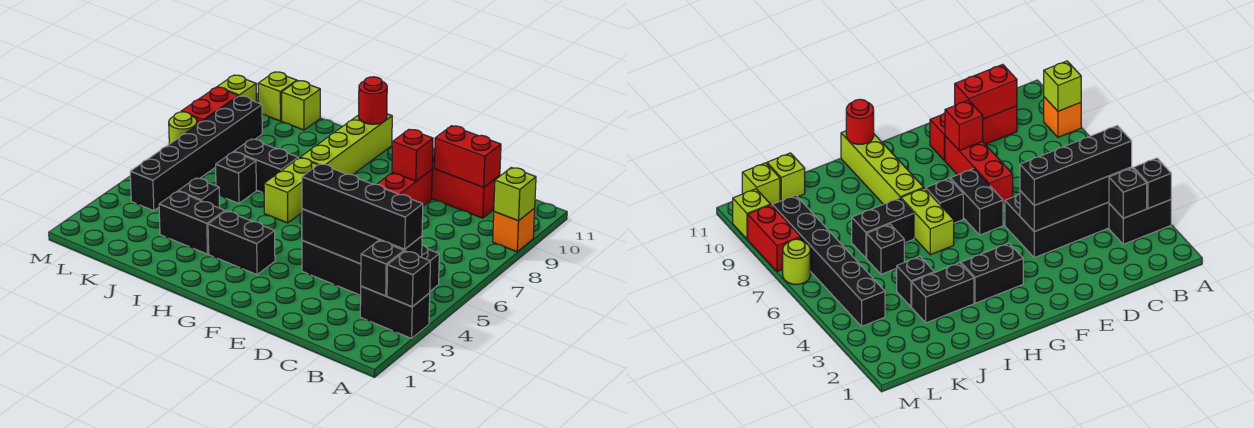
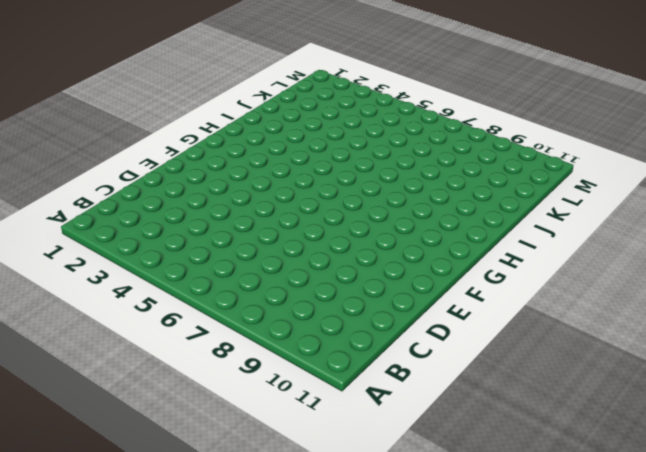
none -> black 1x2 brick [360,286,430,338]
none -> orange 1x1 brick [493,208,535,252]
none -> black 2x4 brick [302,240,439,295]

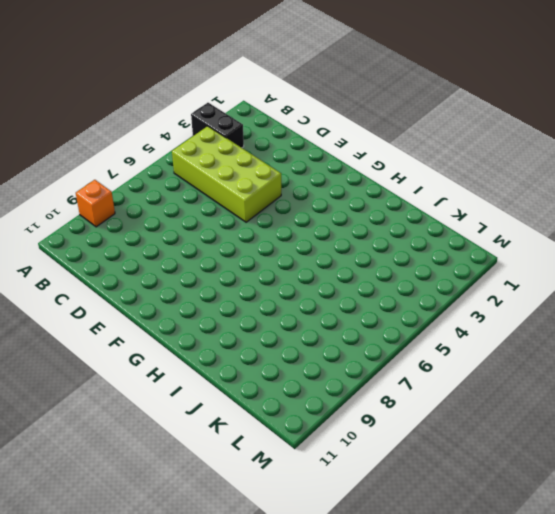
lime 2x4 brick [172,126,281,222] -> black 2x4 brick [302,240,439,295]
none -> red 1x3 brick [432,148,500,218]
none -> red 1x3 brick [377,170,432,206]
none -> black 1x2 brick [950,169,1003,235]

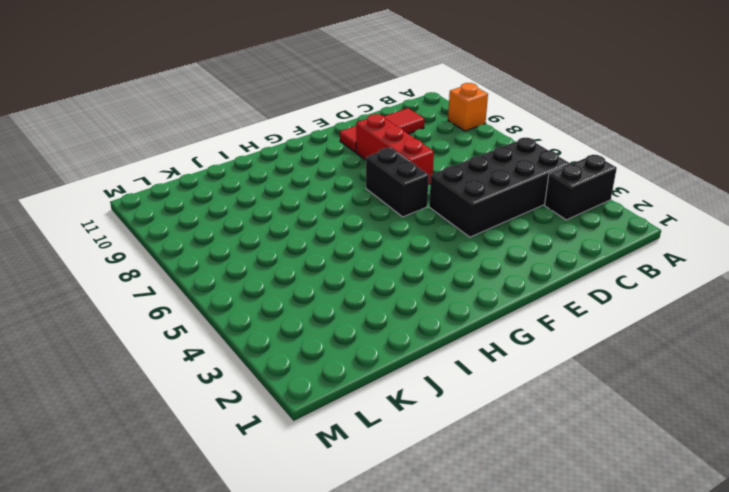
red 1x3 tile [340,108,424,152] -> red 1x3 brick [432,148,500,218]
none -> black 1x2 brick [208,211,275,275]
none -> black 1x1 brick [926,179,963,223]
none -> lime 1x2 brick [264,158,317,223]

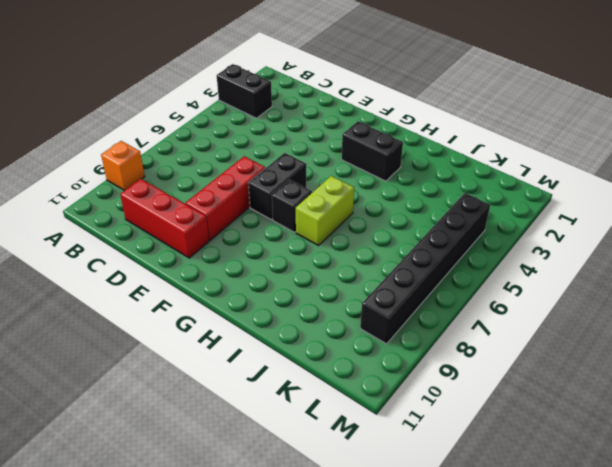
none -> black 2x4 brick [302,240,439,295]
none -> lime 1x4 brick [300,114,392,175]
none -> black 1x2 brick [159,191,225,254]

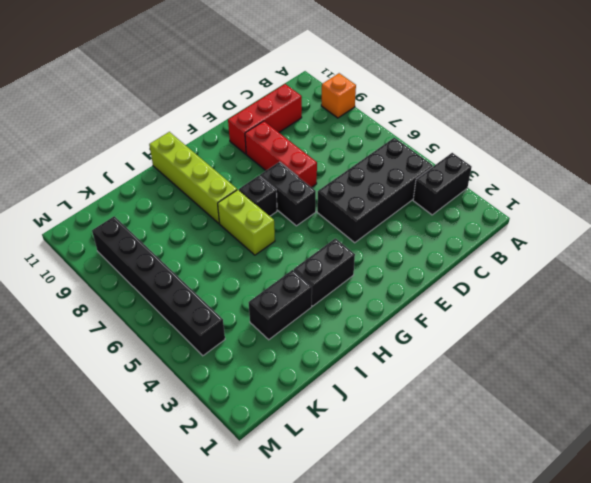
none -> black 1x2 brick [234,139,298,193]
none -> black 1x1 brick [178,178,220,208]
none -> black 1x1 brick [216,152,256,203]

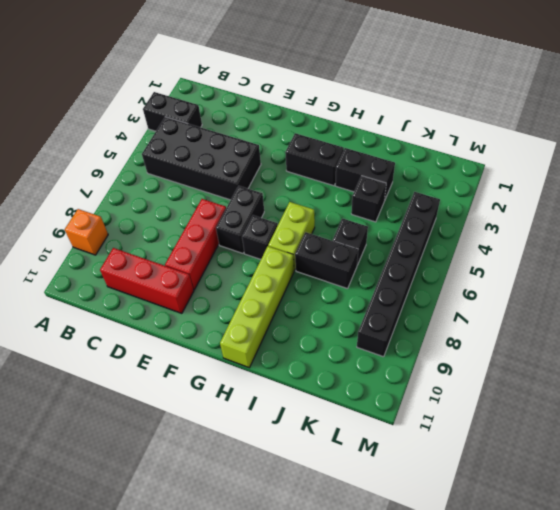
none -> lime 1x1 brick [282,81,320,130]
none -> lime 1x1 brick [258,72,297,121]
none -> lime 1x1 round brick [169,112,197,144]

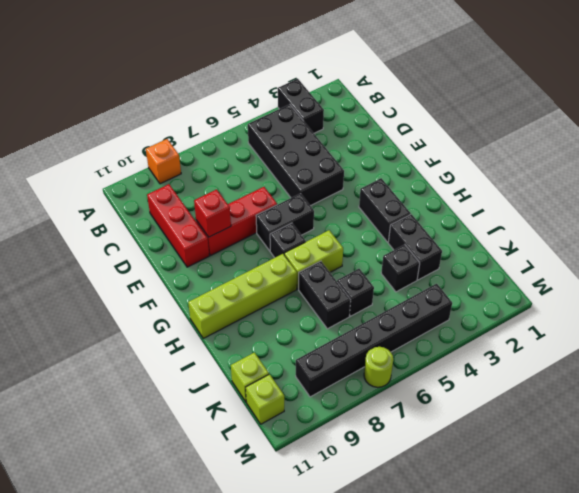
none -> red 1x2 brick [181,87,239,125]
none -> lime 1x1 brick [218,75,256,102]
none -> black 1x1 brick [387,251,430,307]

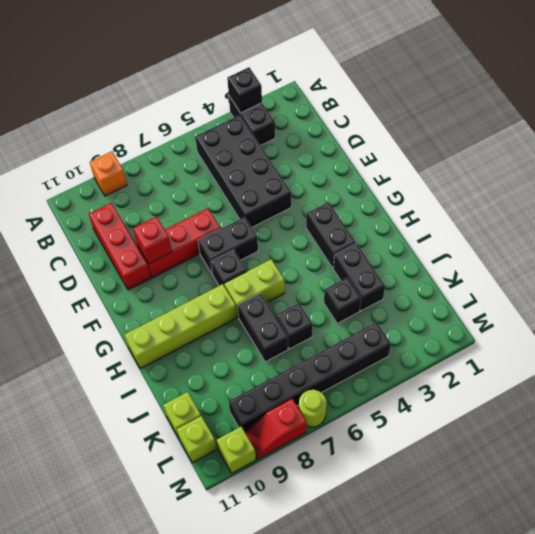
red 1x2 slope [246,399,306,459] -> red 1x2 brick [181,87,239,125]
none -> lime 1x1 brick [494,167,536,221]
none -> black 1x1 brick [361,240,404,296]
none -> black 1x4 brick [302,209,422,264]

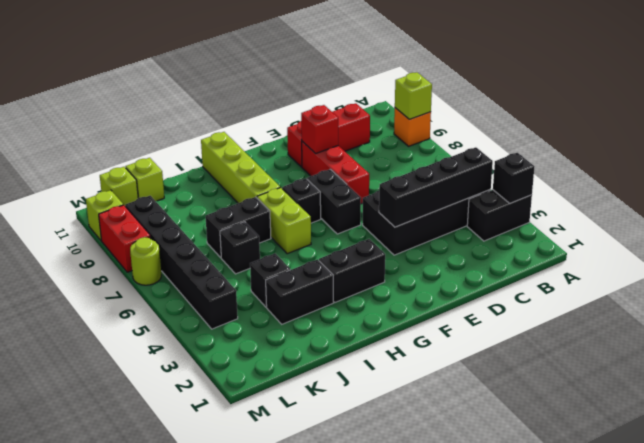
none -> black 1x1 brick [361,240,404,296]
none -> red 1x2 brick [434,126,501,187]
none -> red 1x1 round brick [359,77,387,124]

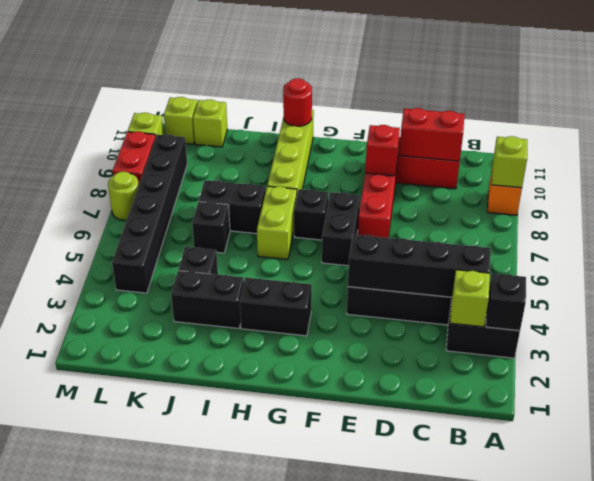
lime 1x1 brick [450,270,490,327] -> black 1x1 brick [361,240,404,296]
none -> black 1x4 brick [302,164,423,249]

